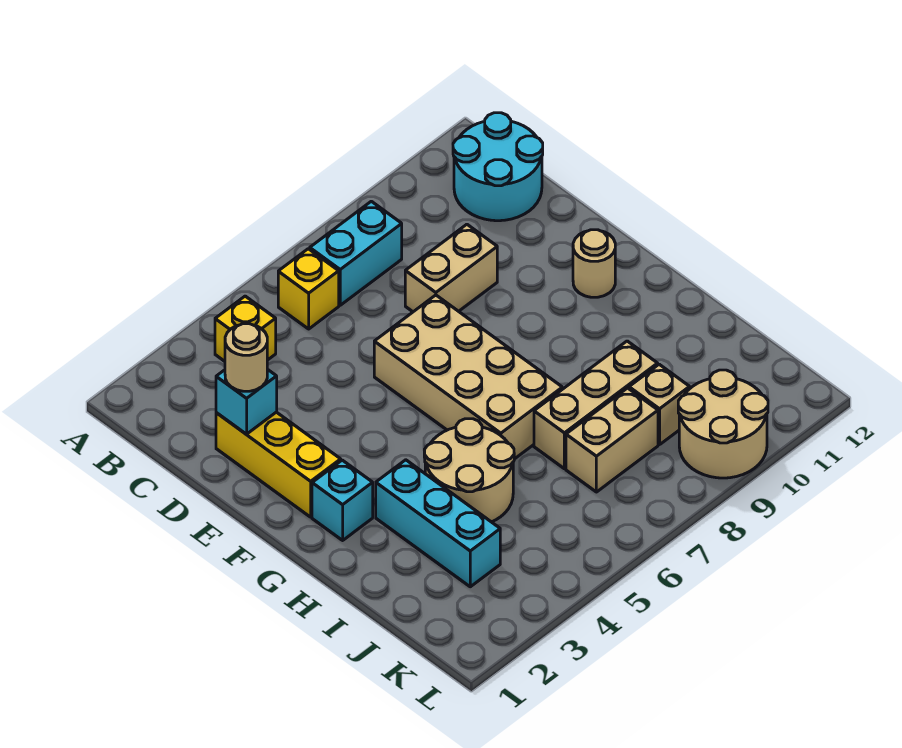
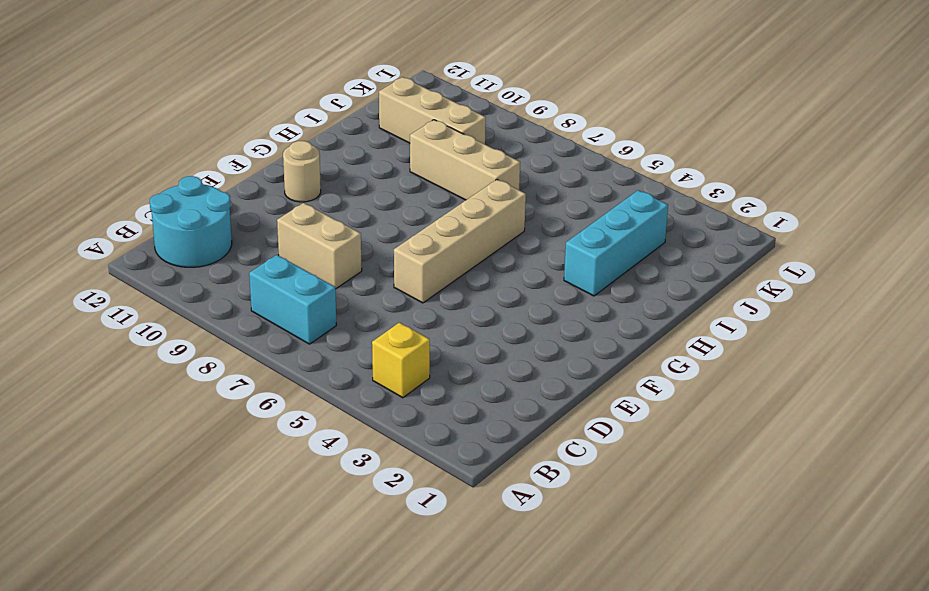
tan 1x4 brick [394,179,526,303] -> tan 2x4 brick [374,295,562,459]
tan 1x3 brick [379,77,486,144] -> tan 1x1 brick [629,364,690,445]
none -> yellow 1x1 brick [278,249,339,329]
none -> yellow 1x3 brick [216,412,341,517]
none -> cyan 1x1 brick [312,460,373,540]

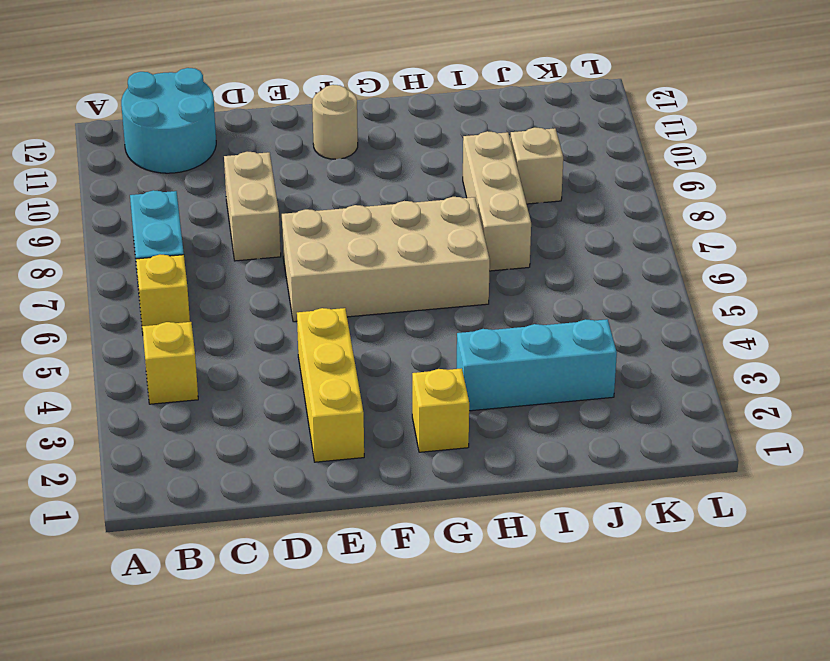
yellow 1x3 brick [297,308,364,462] -> yellow 1x3 brick turned to [216,412,341,517]
yellow 1x1 brick [412,368,469,452] -> cyan 1x1 brick [312,460,373,540]
none -> tan 2x2 round brick [424,419,514,522]
none -> tan 1x2 brick [566,388,658,492]
none -> tan 2x2 round brick [678,370,768,478]

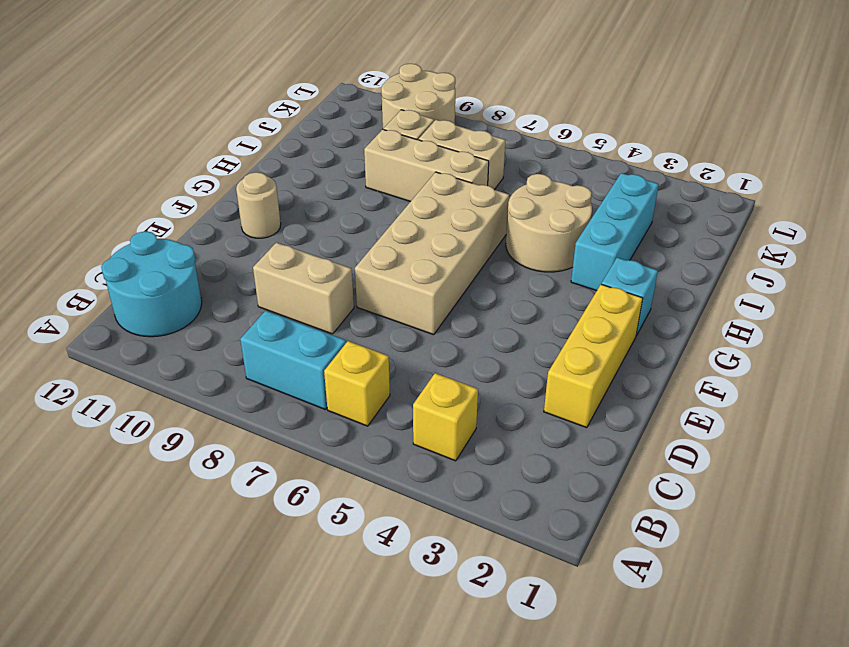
none -> cyan 1x1 brick [216,369,277,434]
none -> tan 1x1 round brick [225,324,267,391]

